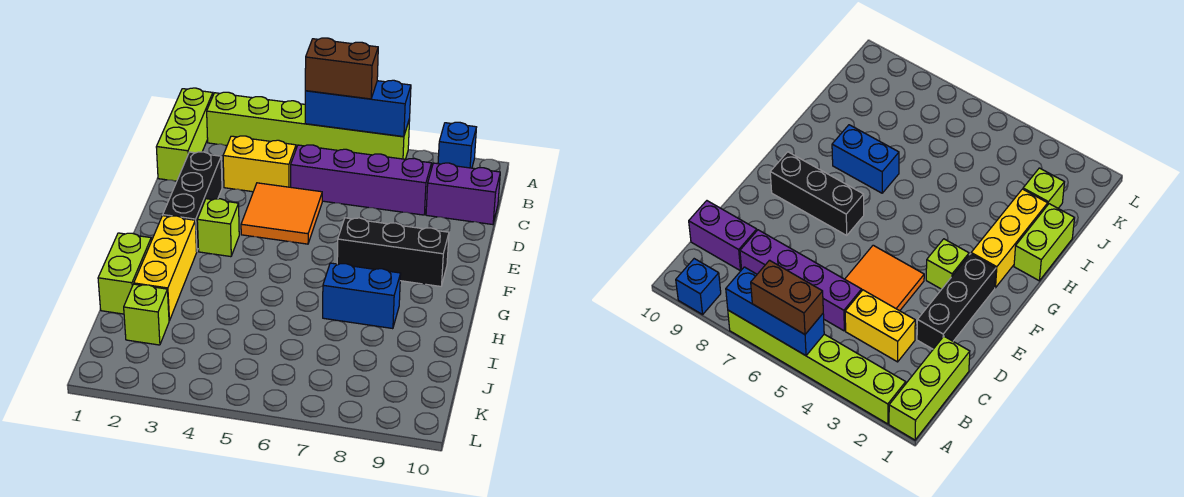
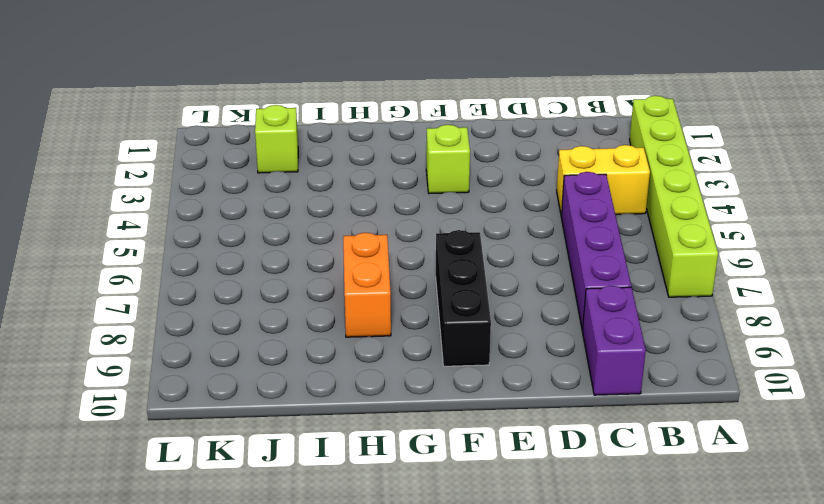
yellow 1x2 brick [557,145,650,215] -> yellow 1x2 brick turned to [223,136,296,192]
orange 1x2 brick [343,233,391,337] -> blue 1x2 brick [323,263,401,329]
none -> lime 1x3 brick [156,88,213,181]
none -> blue 1x1 brick [438,122,476,168]
none -> black 1x3 brick [163,152,222,252]

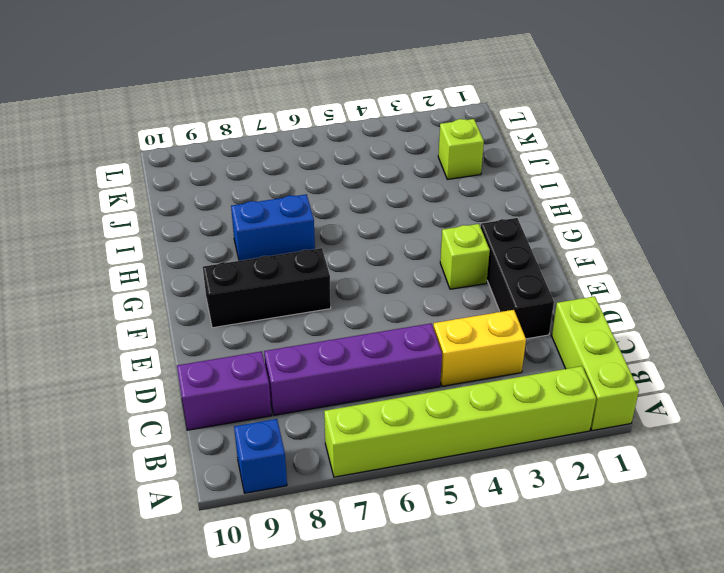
none -> orange 2x2 tile [241,183,322,244]
none -> yellow 1x3 brick [134,216,197,321]
none -> lime 1x2 brick [98,233,151,314]

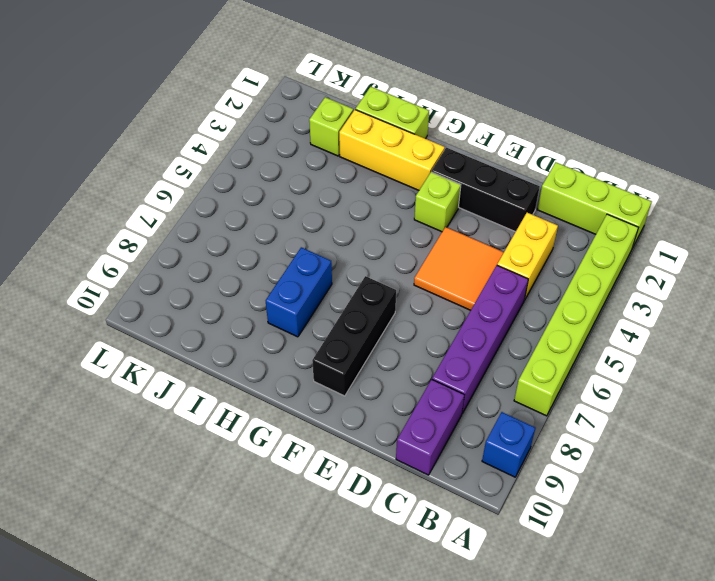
none -> blue 1x3 brick [305,80,411,137]
none -> brown 1x2 brick [305,38,378,99]

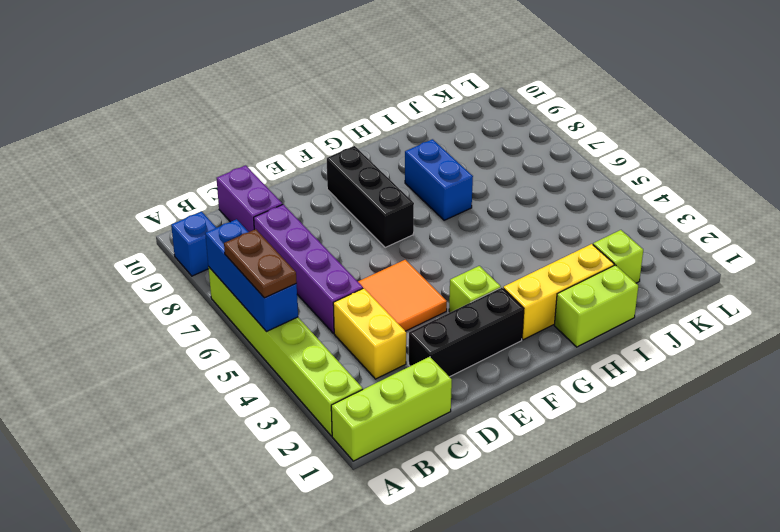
brown 1x2 plate [224,229,297,298] -> brown 1x2 brick [305,38,378,99]

